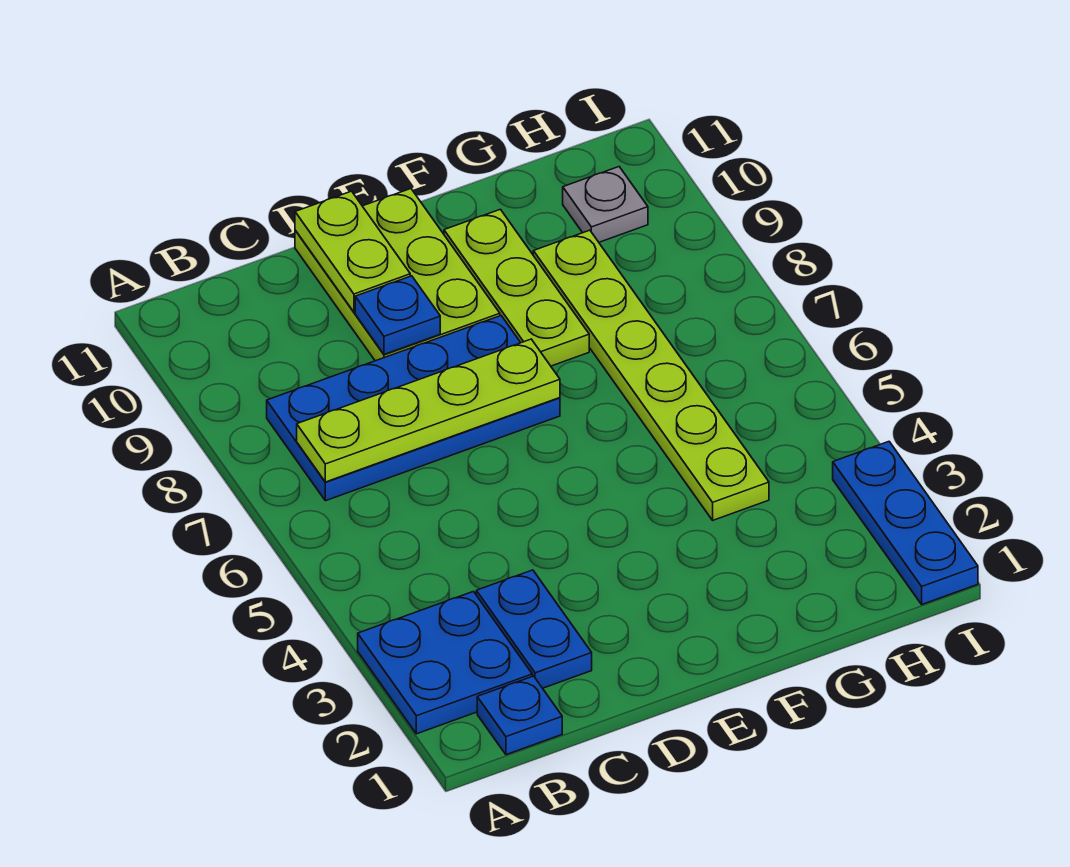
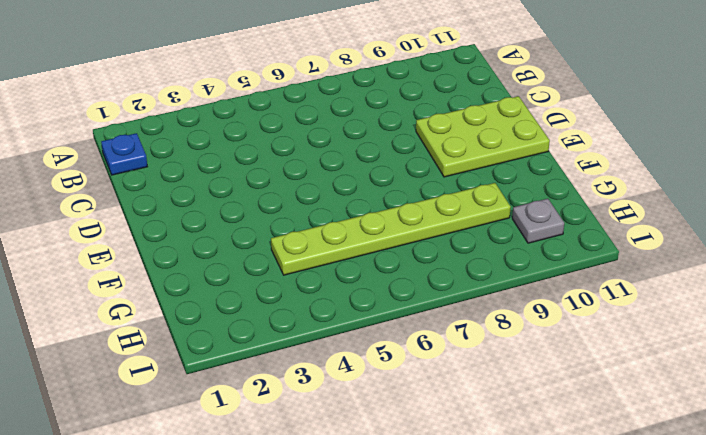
none -> blue 2x2 plate [358,592,532,734]
none -> blue 2x4 plate [267,316,560,501]
none -> blue 1x2 plate [476,570,592,688]

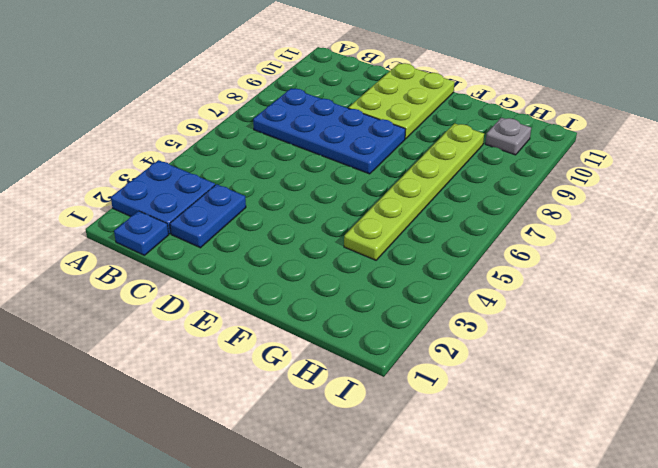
none -> lime 1x3 plate [444,209,589,366]
none -> blue 1x3 plate [833,442,978,604]
none -> lime 1x4 plate [297,339,560,482]

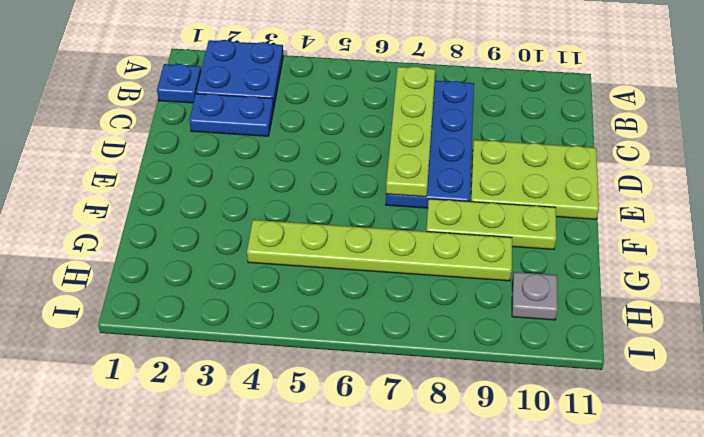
none -> blue 1x3 plate [833,442,978,604]
none -> blue 1x1 plate [355,276,440,354]
none -> lime 1x2 plate [295,191,410,312]

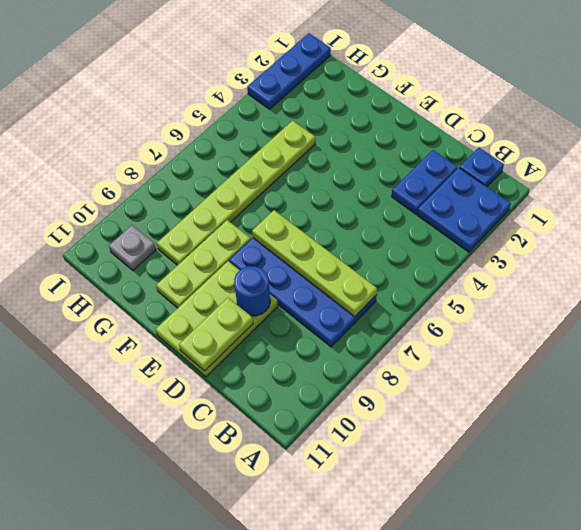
blue 1x1 round brick [234,266,270,316] -> blue 1x1 plate [355,276,440,354]

